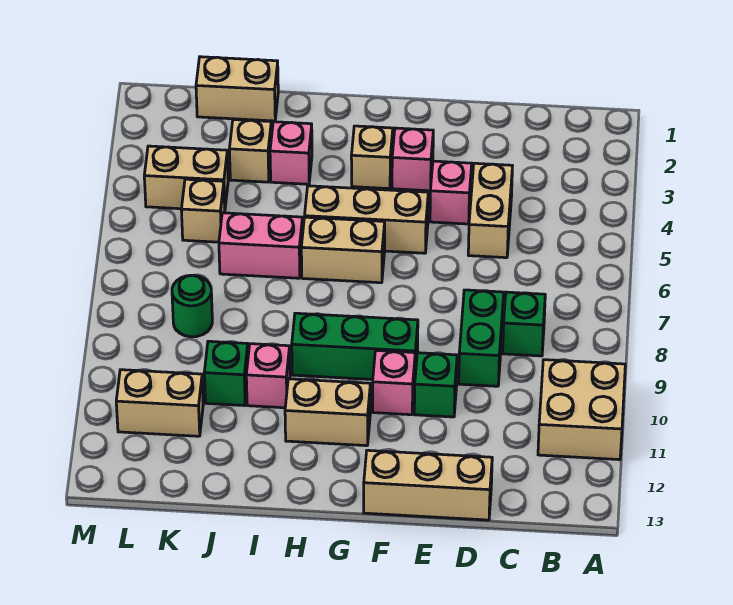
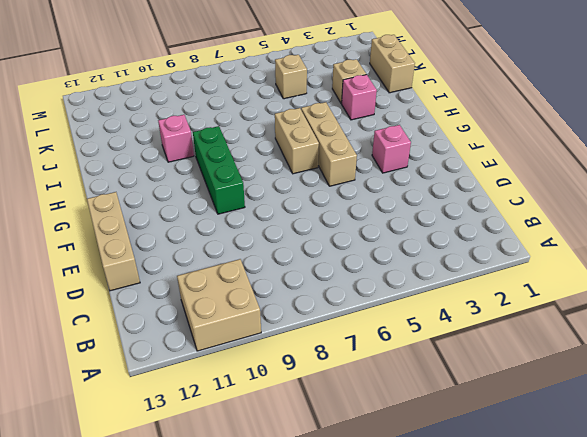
none -> green 1x1 brick [503,292,545,356]
none -> tan 1x2 brick [468,163,512,258]
none -> green 1x2 brick [459,290,504,386]

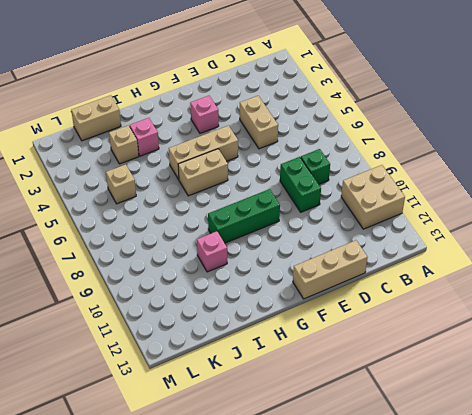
none -> pink 1x1 brick [430,161,472,224]
none -> green 1x1 brick [414,353,457,417]
none -> pink 1x1 brick [373,350,415,415]

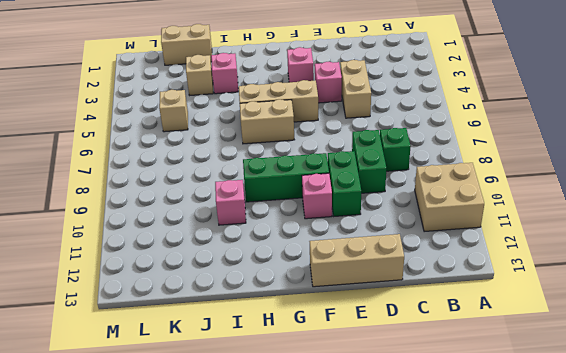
green 1x2 brick [328,151,361,216] -> green 1x1 brick [414,353,457,417]
none -> tan 1x1 brick [351,126,393,189]
none -> tan 1x2 brick [285,379,370,446]
none -> pink 1x2 brick [219,213,303,278]

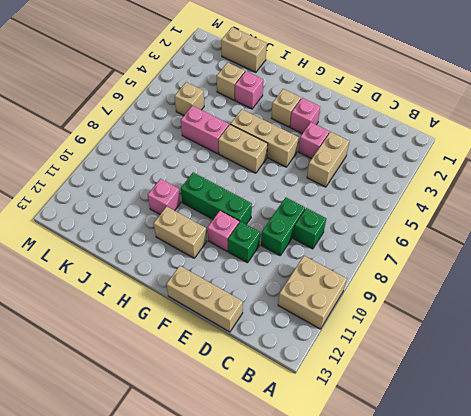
none -> green 1x1 brick [204,341,248,406]
none -> tan 1x2 brick [144,146,228,209]
none -> green 1x1 round brick [172,275,212,337]

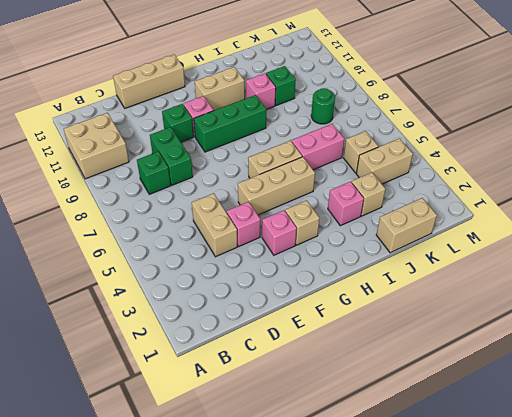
none -> tan 1x2 brick [116,370,203,436]

